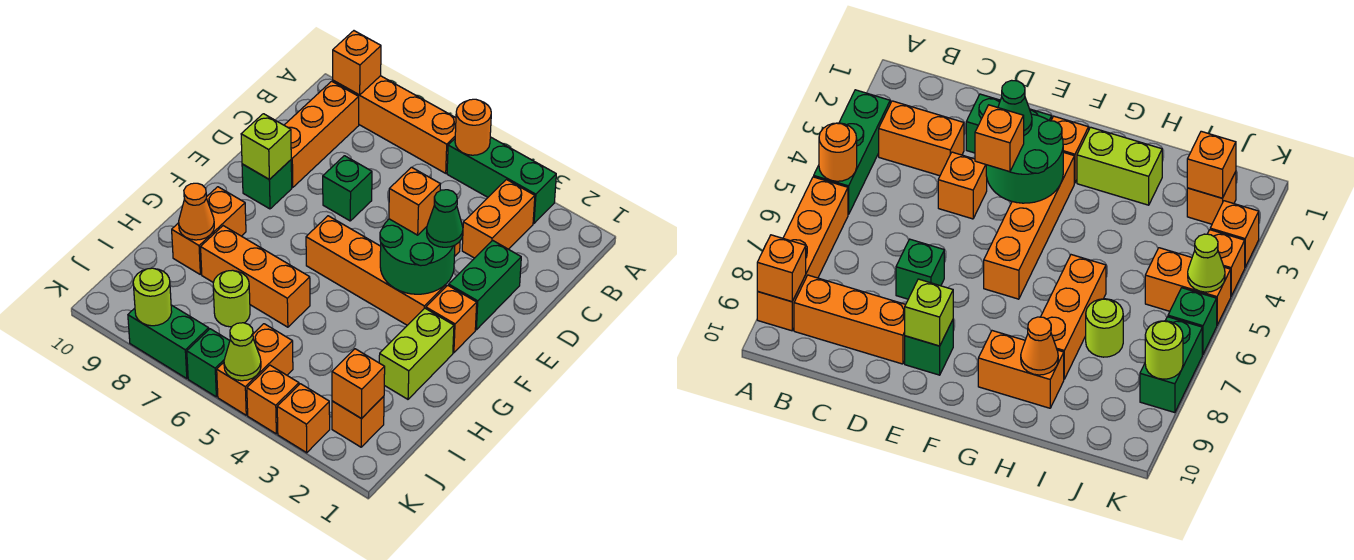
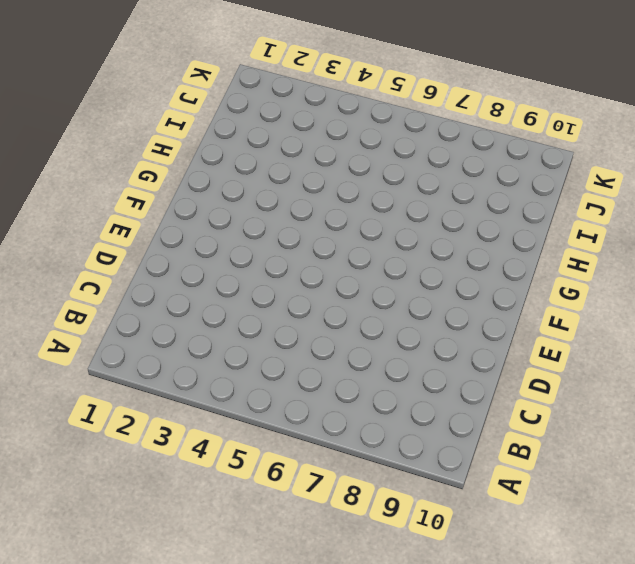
none -> green 1x3 brick [447,137,556,223]
none -> orange 1x4 brick [333,76,456,173]
none -> orange 1x2 brick [462,180,535,258]
none -> orange 1x3 brick [284,81,359,188]

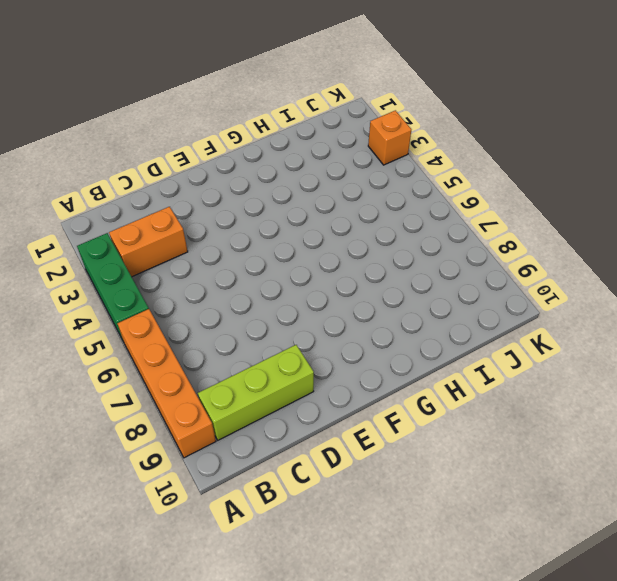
lime 1x3 brick [198,345,314,440] -> orange 1x3 brick [284,81,359,188]
none -> green 1x2 brick [449,240,521,330]
none -> orange 1x1 brick [938,152,987,219]
none -> green 1x1 brick [323,156,372,221]
none -> green 1x1 brick [242,160,292,209]

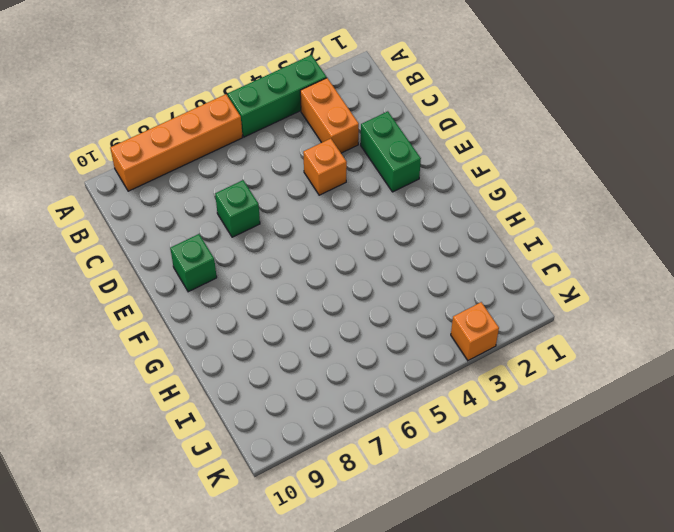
none -> orange 1x3 brick [284,81,359,188]
none -> orange 1x1 brick [426,285,477,353]
none -> orange 1x4 brick [306,216,446,325]
none -> lime 1x2 brick [379,308,454,399]

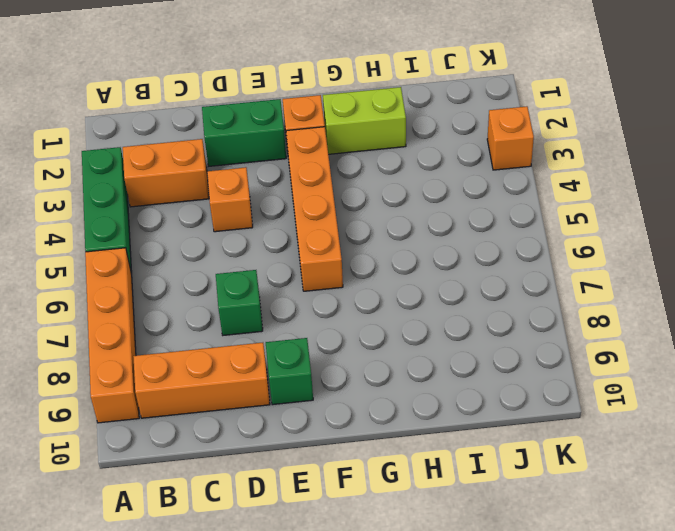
none -> orange 1x2 brick [172,187,246,274]
none -> orange 1x3 brick [201,226,310,327]
none -> lime 1x1 round brick [213,270,250,327]
none -> orange 1x1 brick [332,396,384,447]

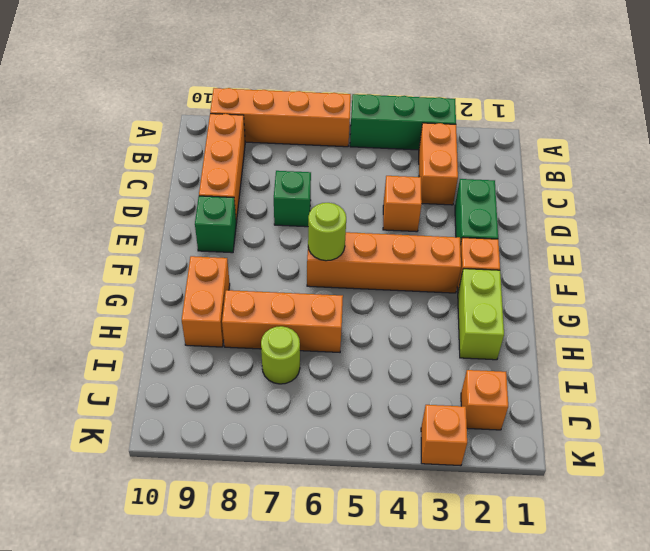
lime 1x1 round brick [308,203,346,261] -> lime 1x1 round brick moved to [133,268,172,326]
none -> orange 1x2 brick [217,324,293,415]
none -> orange 1x1 brick [247,365,299,434]
none -> green 1x1 brick [187,329,230,397]
none -> green 1x2 brick [128,305,209,379]

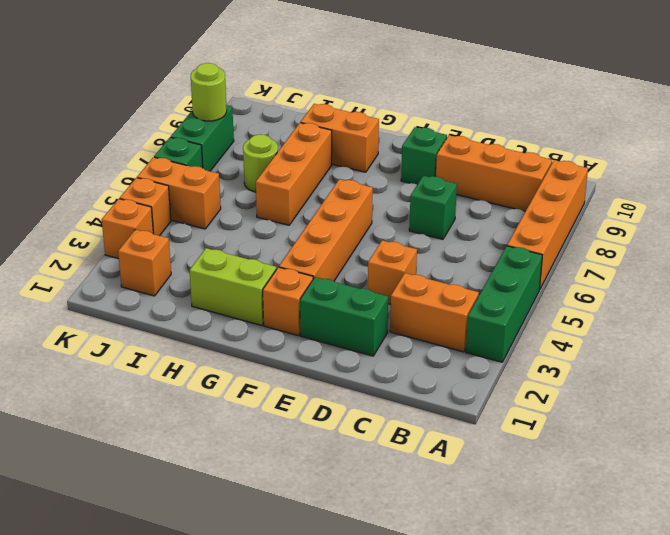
none -> orange 1x1 round brick [455,99,491,155]
none -> orange 1x1 brick [333,31,381,95]
none -> green 2x2 round brick [380,219,455,294]
none -> lime 1x1 brick [241,114,291,180]

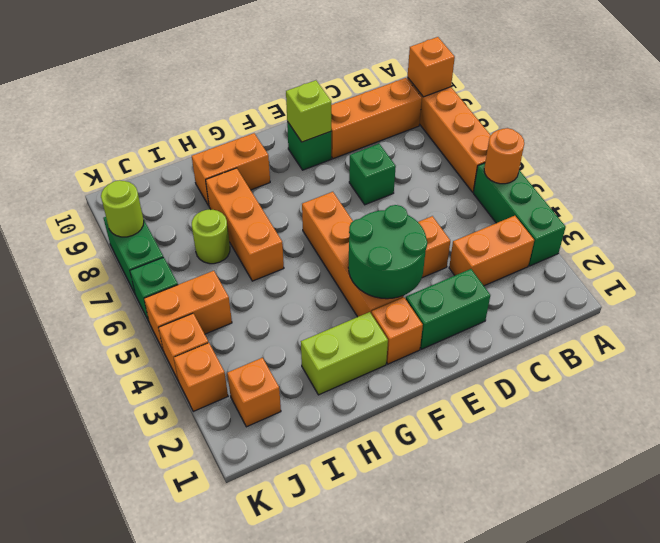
none -> orange 1x1 cone [179,183,214,240]
none -> orange 1x1 brick [332,349,385,419]
none -> lime 1x1 cone [224,323,261,381]
none -> green 1x1 cone [427,190,463,247]

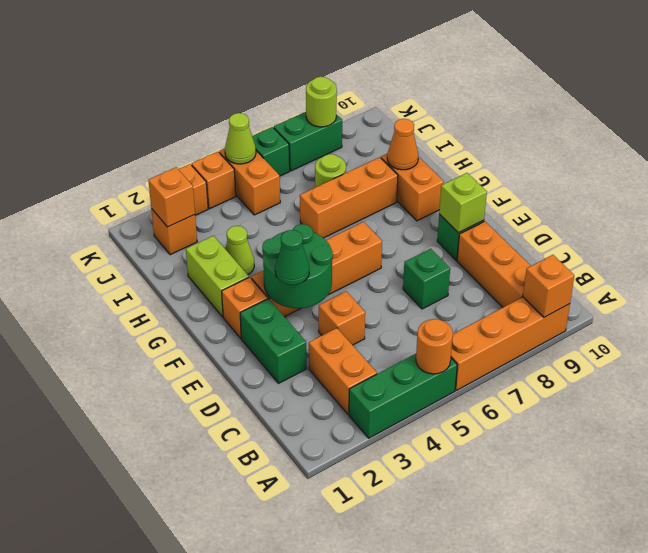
lime 1x1 cone [225,226,254,275] -> none
none -> orange 1x1 brick [389,167,440,235]

